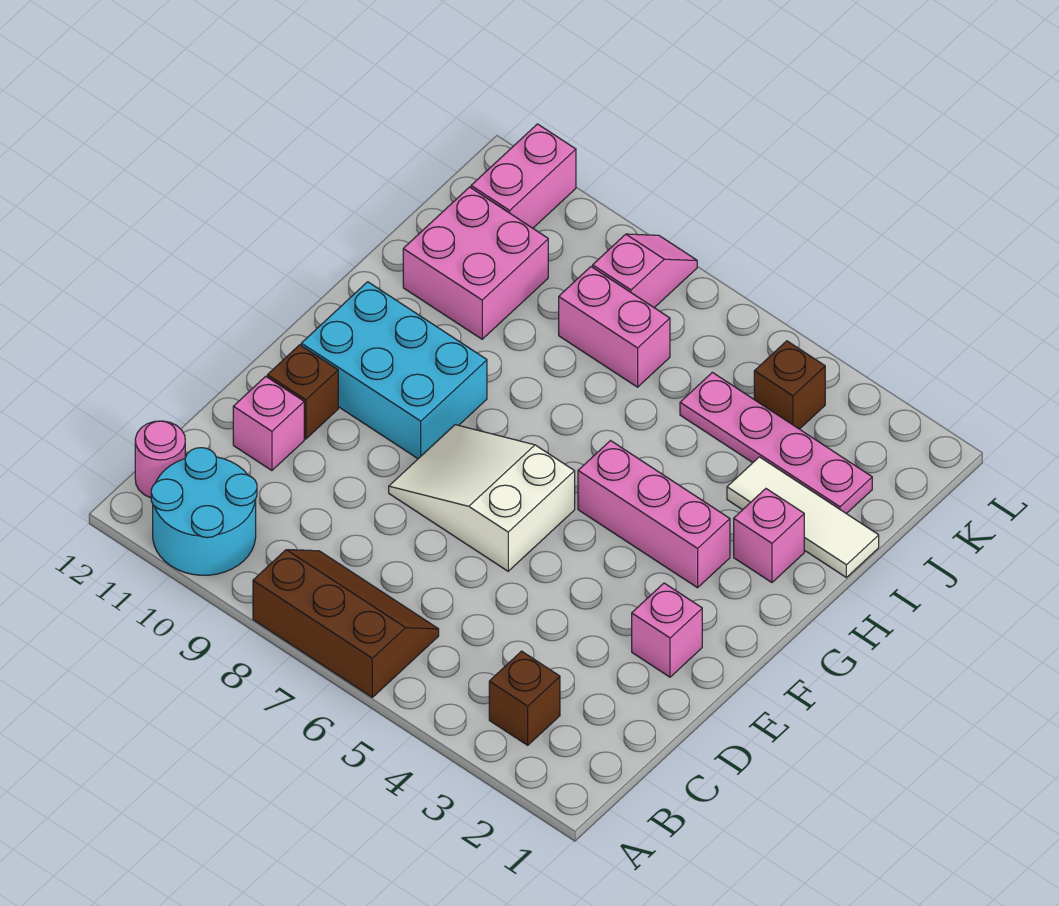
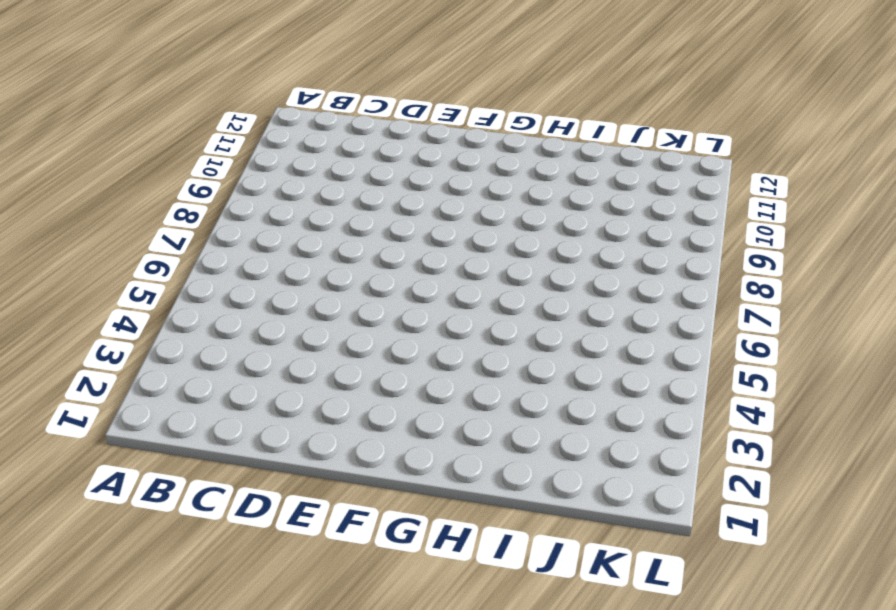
none -> brown 2x3 slope [253,550,439,697]
none -> cyan 2x2 round brick [151,448,257,575]
none -> brown 1x1 brick [489,651,560,745]

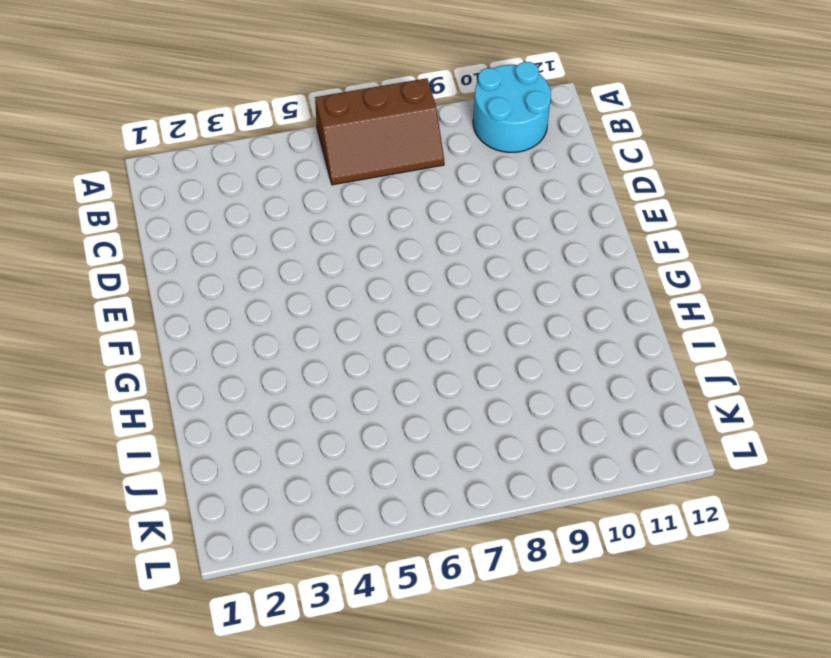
none -> brown 1x1 brick [489,651,560,745]
none -> pink 1x1 round brick [135,421,185,498]
none -> pink 1x1 brick [233,376,304,471]

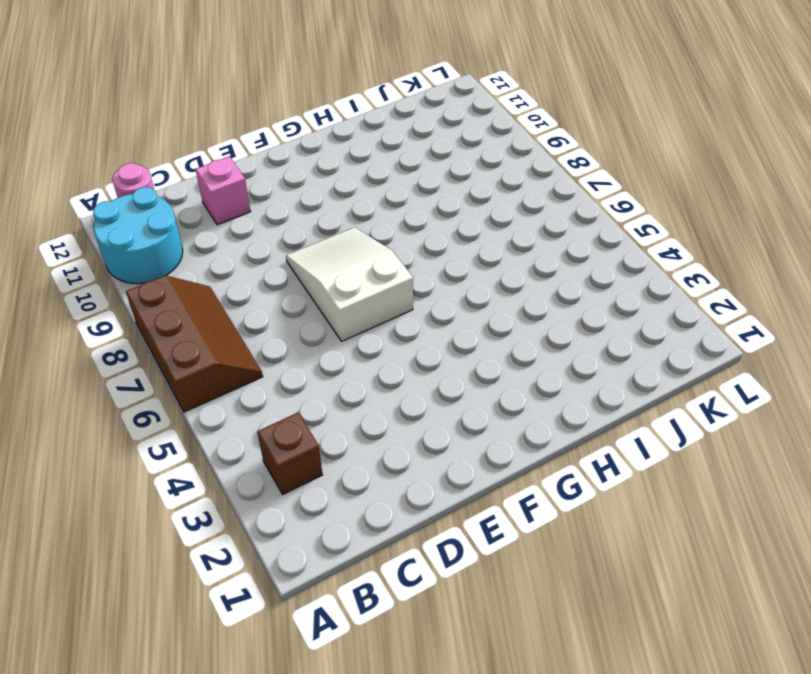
none -> pink 1x1 brick [632,583,702,677]
none -> brown 1x1 brick [267,345,338,439]
none -> cyan 2x3 brick [301,282,487,459]

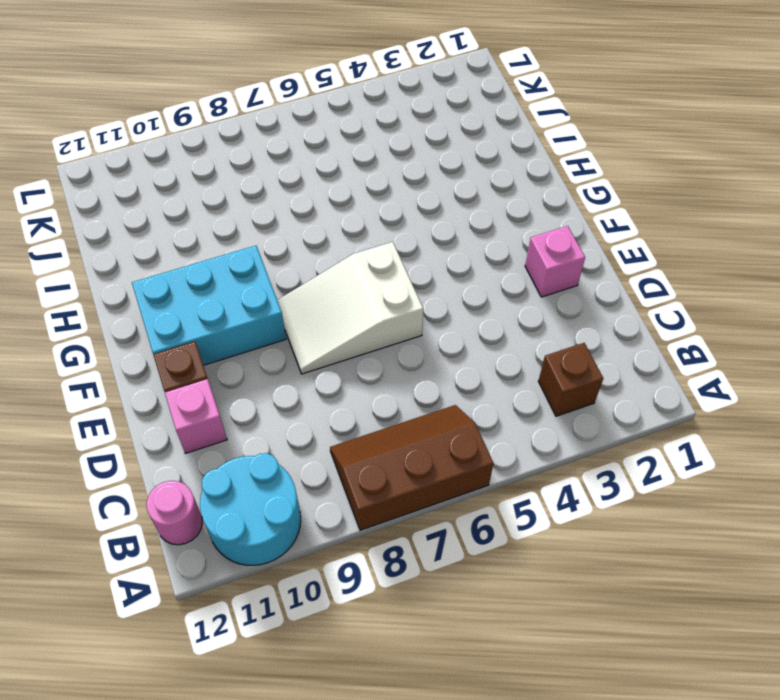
none -> pink 1x3 brick [578,441,730,588]
none -> pink 1x1 brick [734,489,804,582]
none -> white 1x3 tile [727,457,879,577]

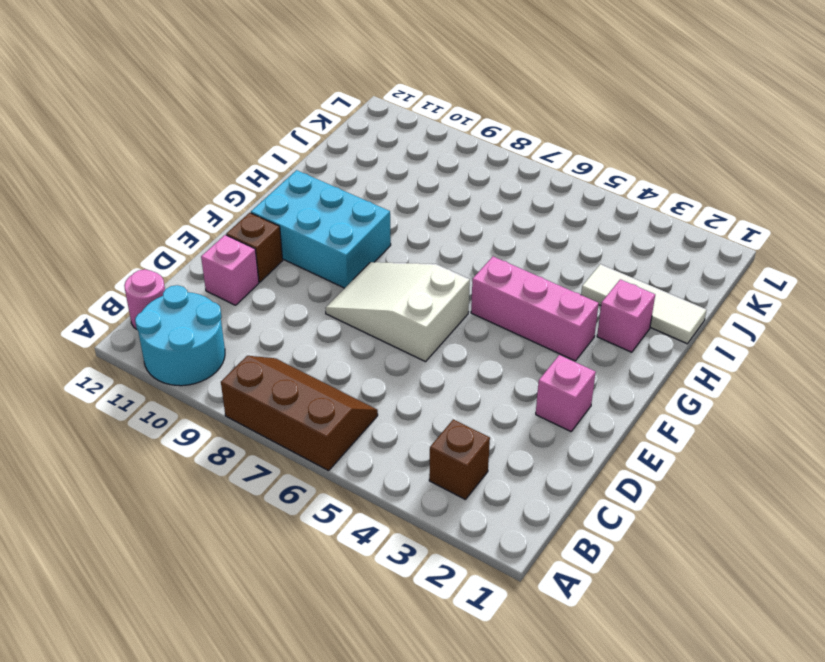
none -> pink 2x2 brick [403,187,548,339]
none -> pink 1x4 plate [680,372,872,514]
none -> pink 1x2 brick [559,267,670,387]

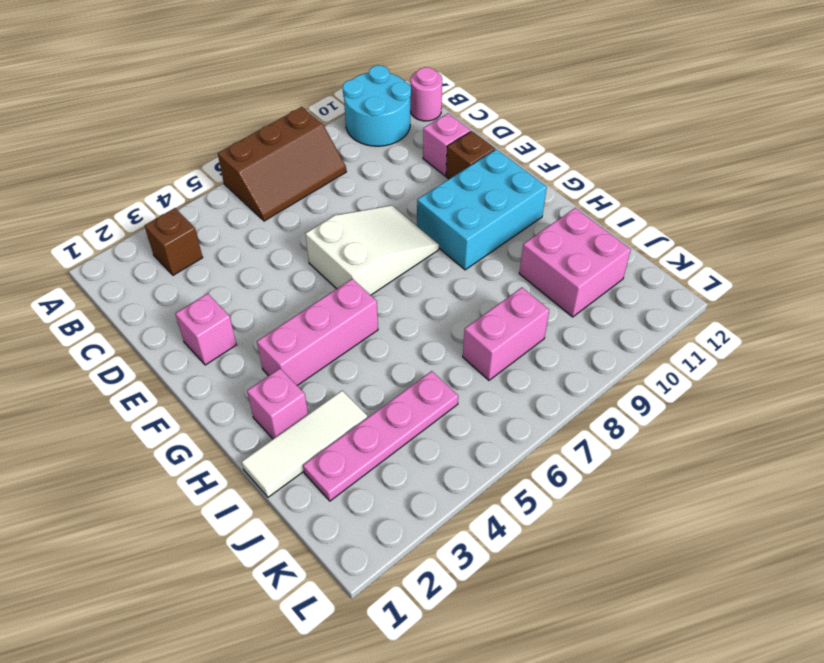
none -> brown 1x1 brick [754,341,825,429]
none -> pink 1x2 slope [593,234,697,308]
none -> pink 1x2 brick [471,124,576,228]

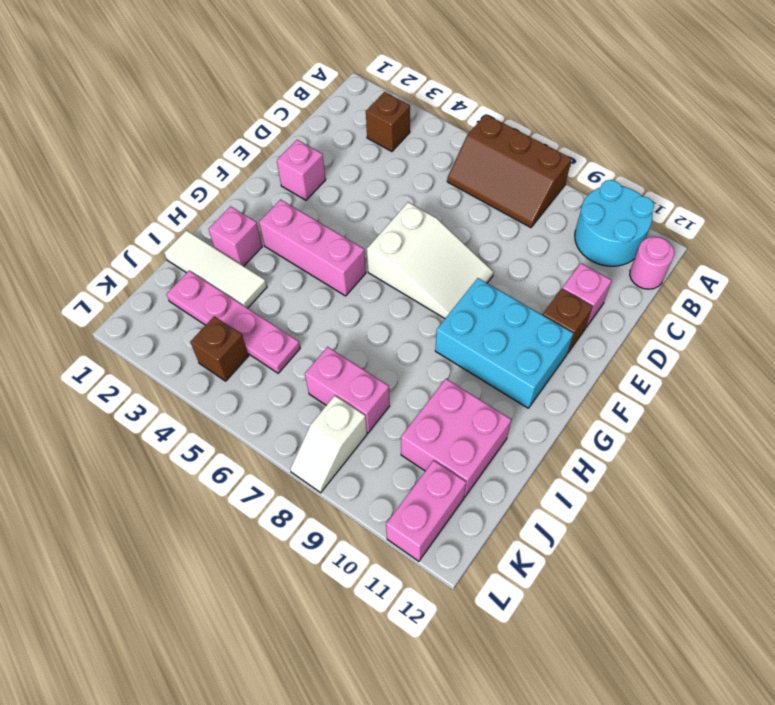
white 1x2 slope [290,396,367,493] -> pink 1x2 slope [593,234,697,308]

